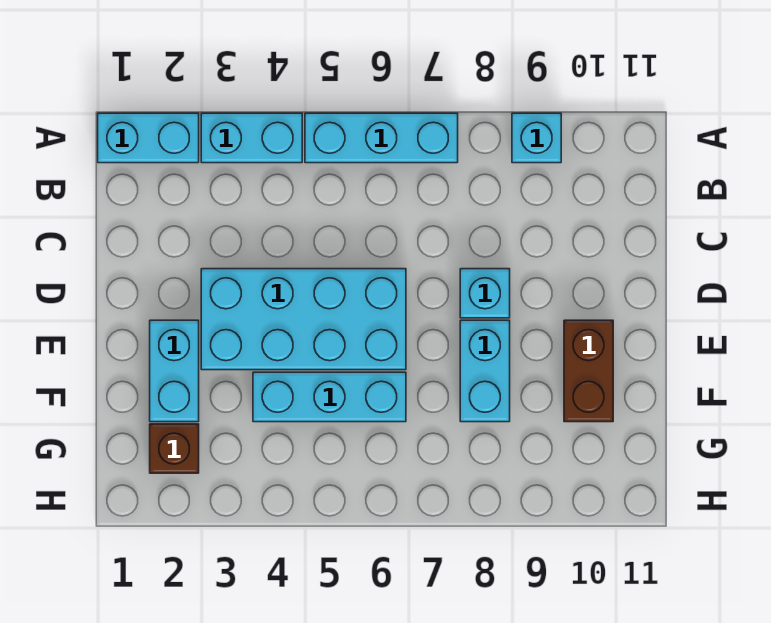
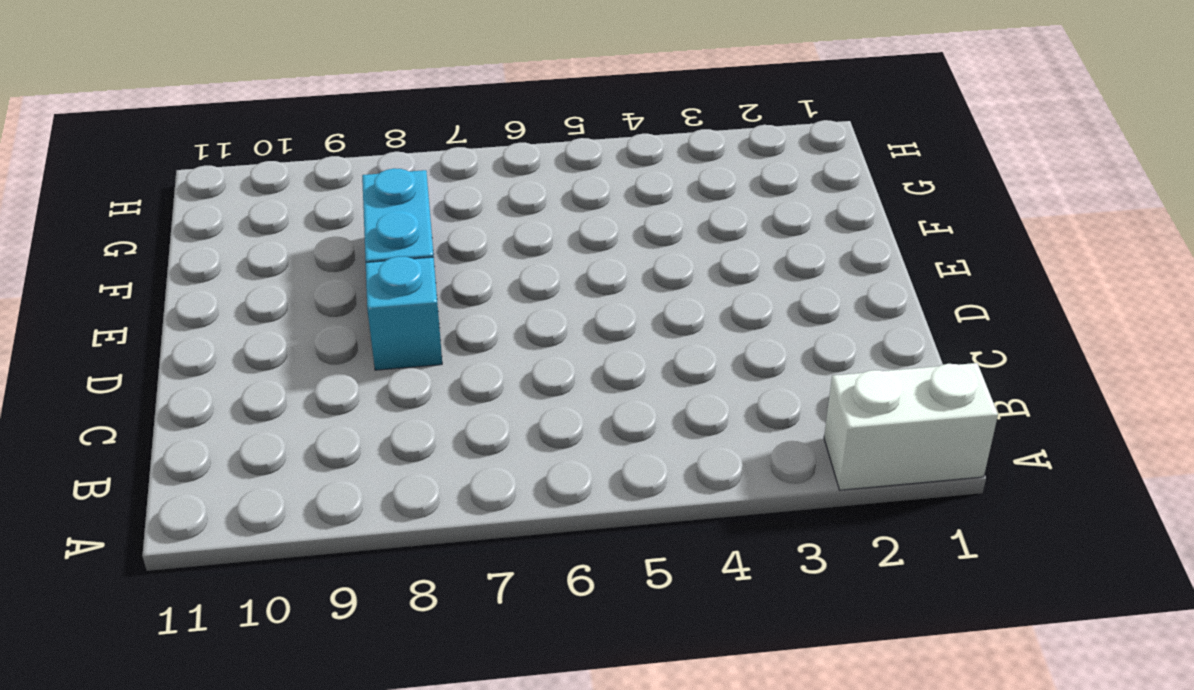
white 1x2 brick [824,363,998,490] -> cyan 1x2 brick [98,113,199,163]
none -> cyan 1x2 brick [201,113,302,163]
none -> cyan 1x3 brick [305,113,458,163]

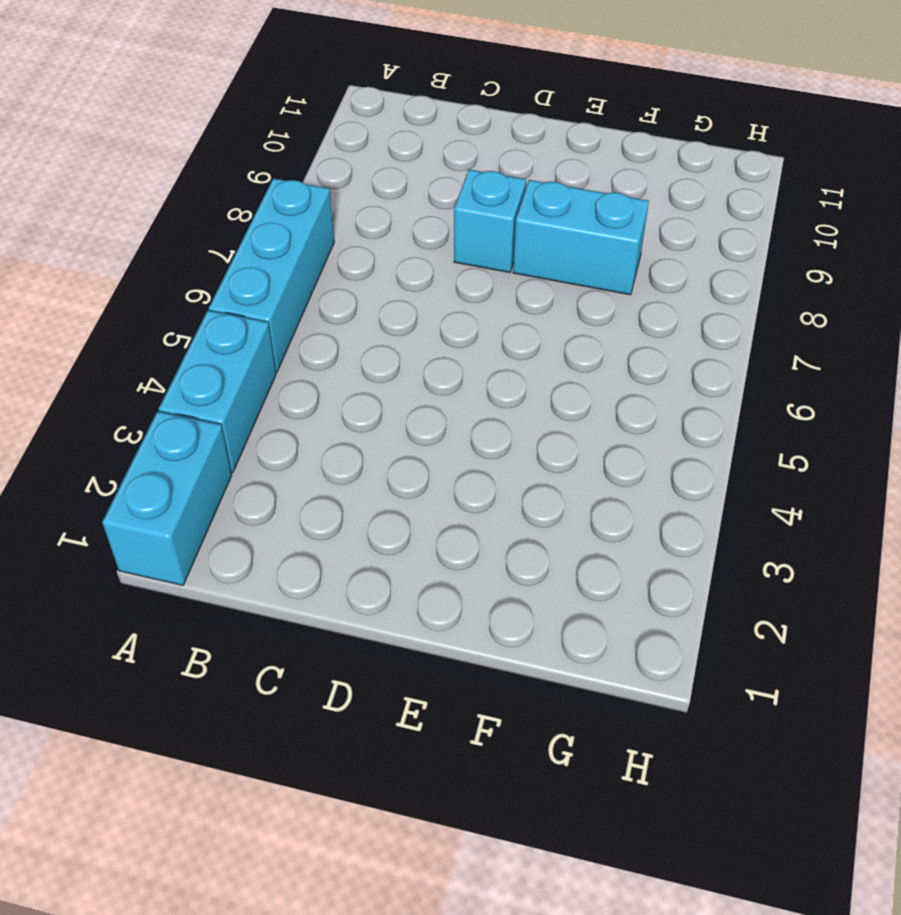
none -> cyan 1x1 brick [512,113,561,163]
none -> cyan 2x4 brick [201,269,406,370]

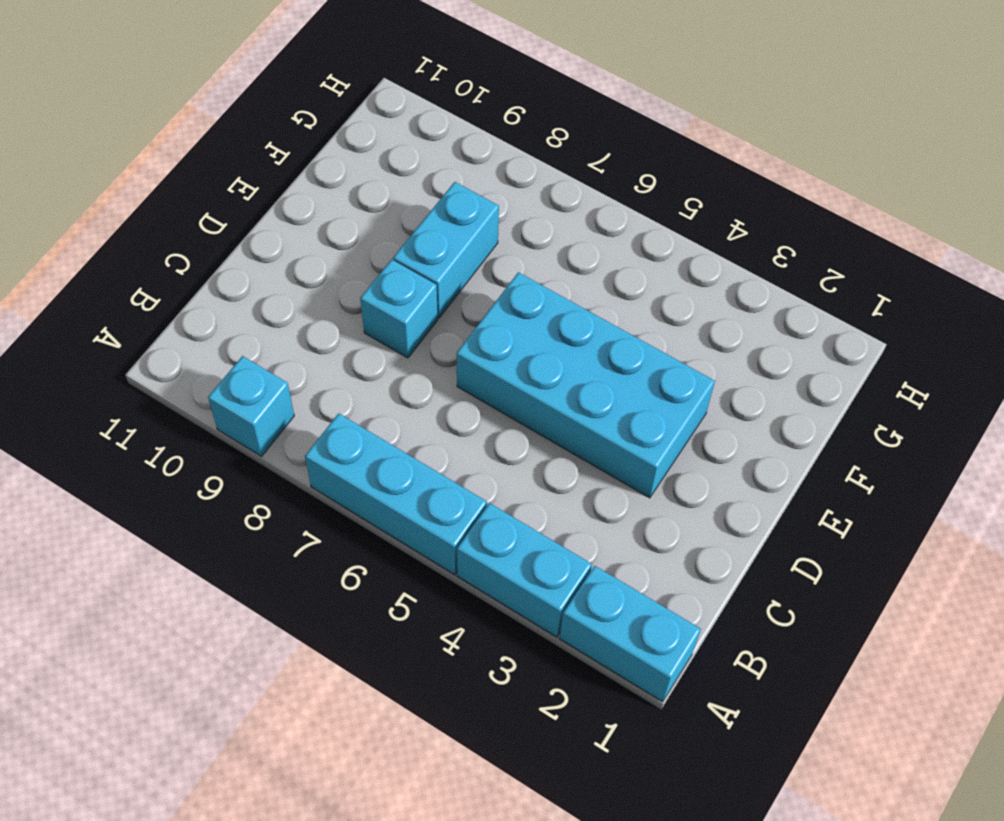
none -> cyan 1x2 brick [150,320,199,422]
none -> brown 1x2 brick [564,320,613,422]

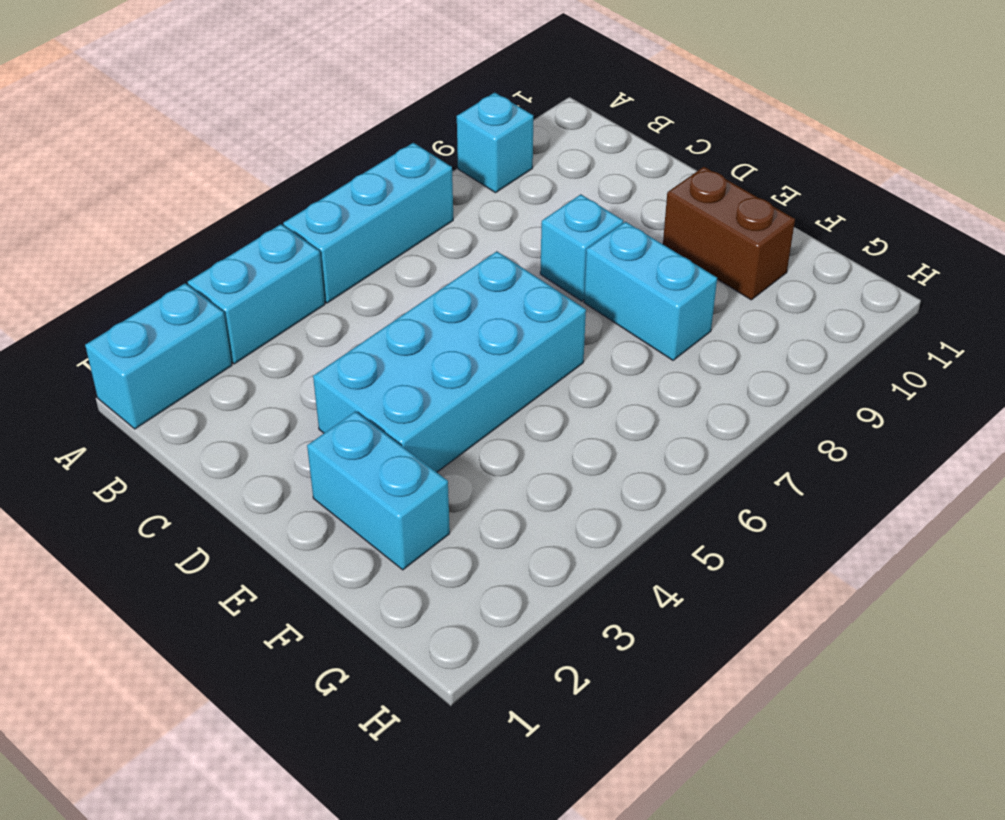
none -> cyan 1x3 brick [253,372,406,422]
none -> brown 1x1 brick [150,424,199,473]

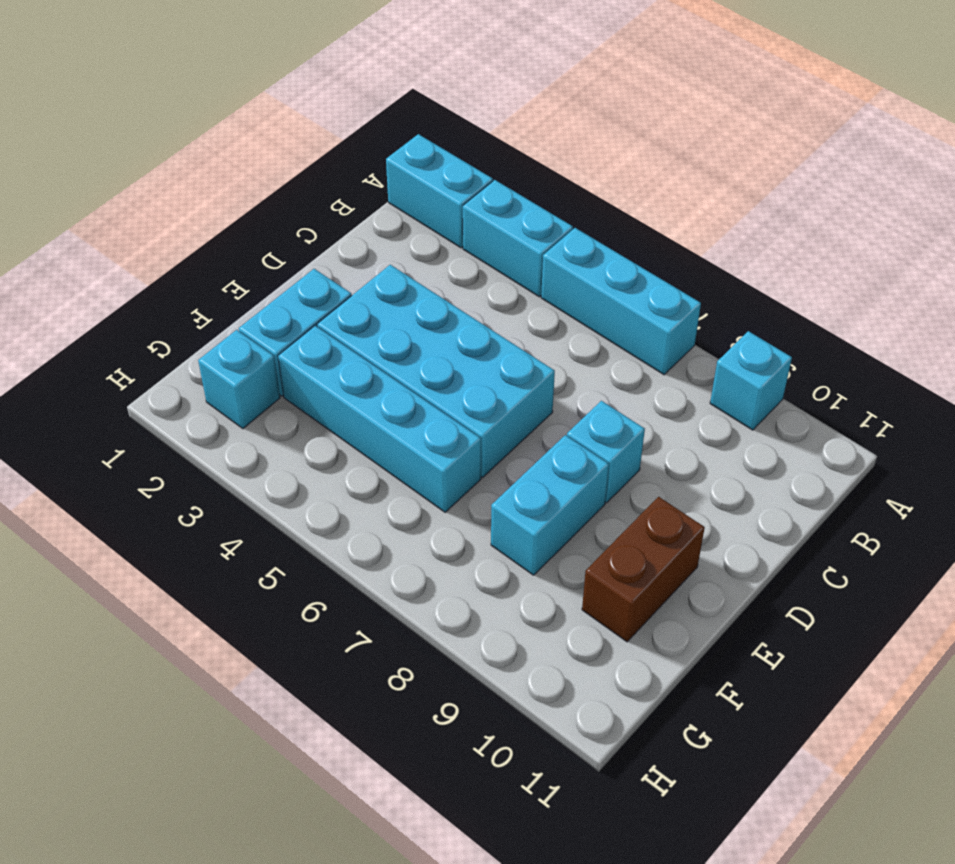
cyan 1x4 brick [278,326,481,512] -> cyan 1x3 brick [253,372,406,422]
cyan 1x1 brick [198,330,280,429] -> brown 1x1 brick [150,424,199,473]

